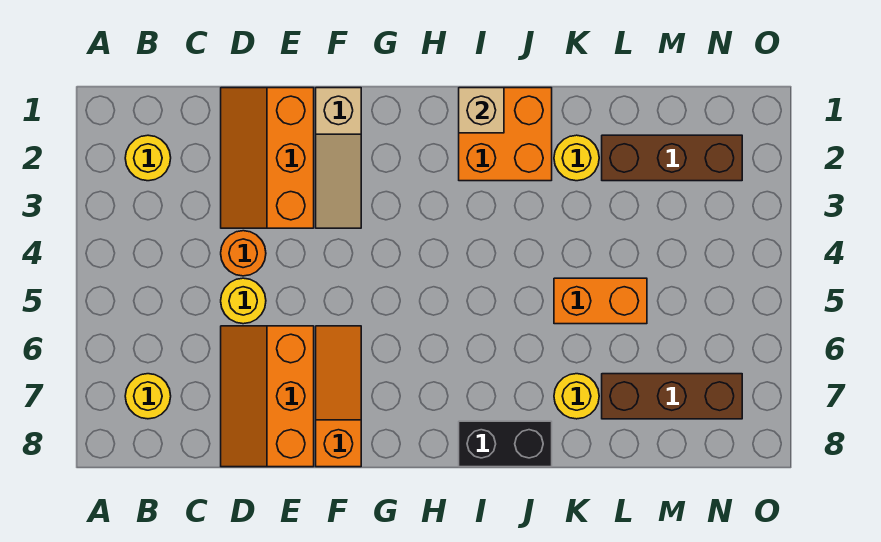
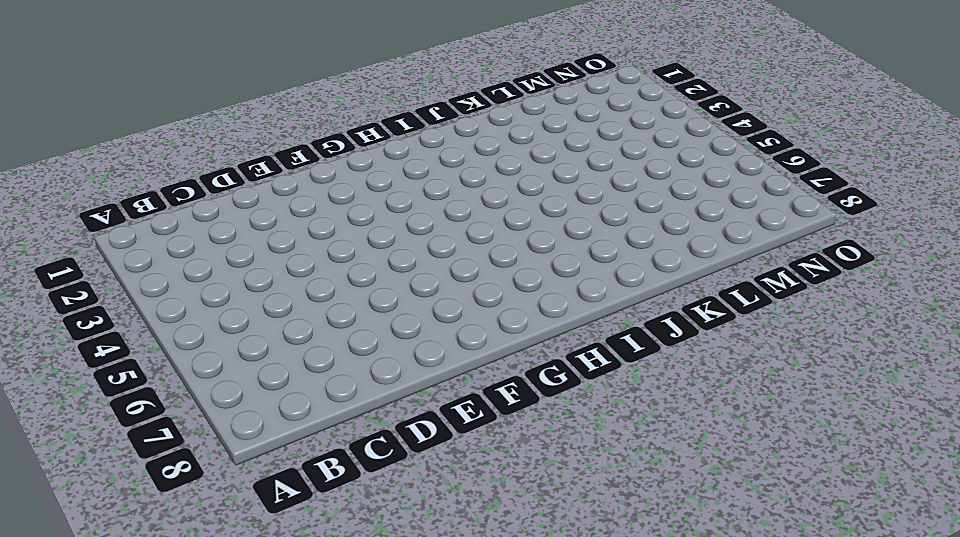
none -> yellow 1x1 round brick [125,135,171,181]
none -> yellow 1x1 round brick [125,374,171,419]
none -> orange 2x3 slope [221,88,314,228]

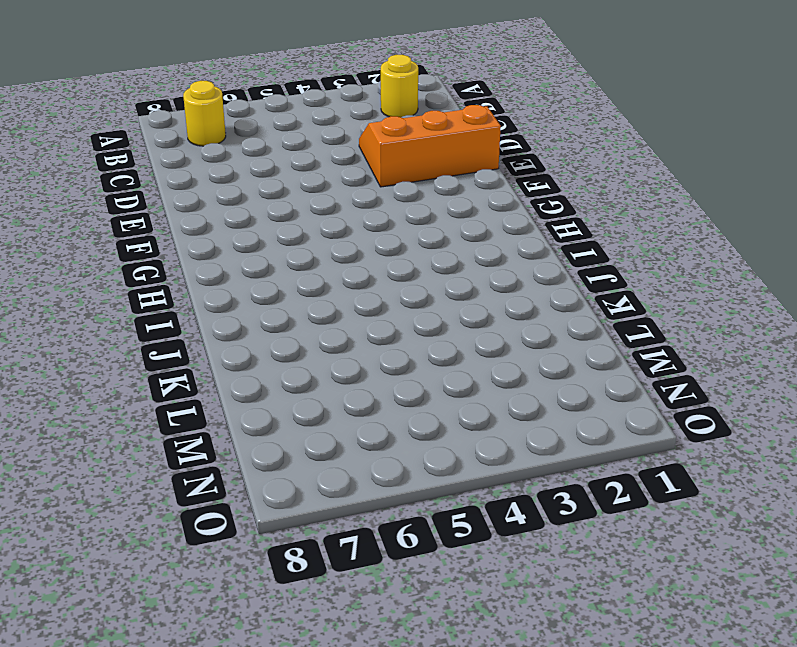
none -> orange 1x1 round brick [221,231,266,276]
none -> yellow 1x1 round brick [221,278,266,324]
none -> orange 2x3 slope [221,326,314,467]

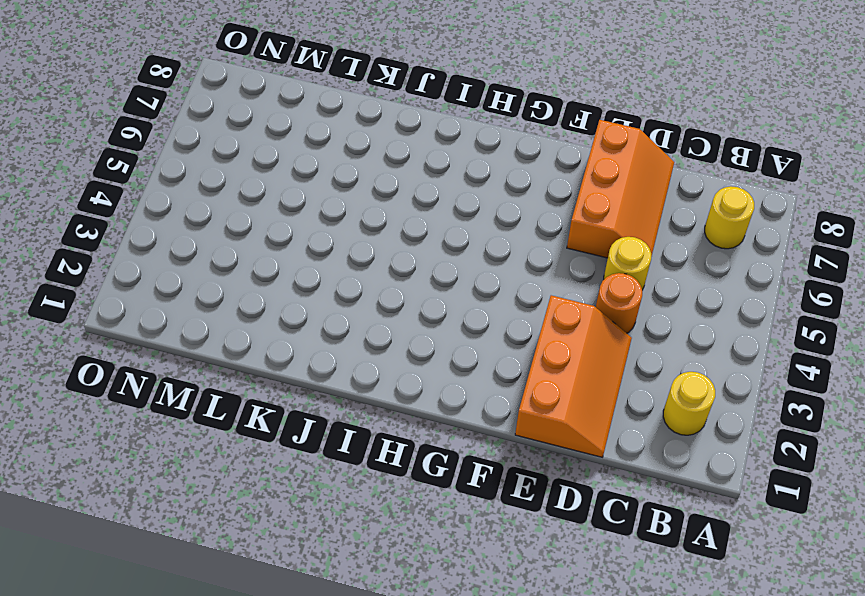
none -> tan 1x3 slope [316,88,361,228]
none -> orange 1x3 slope [316,326,361,467]
none -> orange 2x2 brick [459,88,552,181]

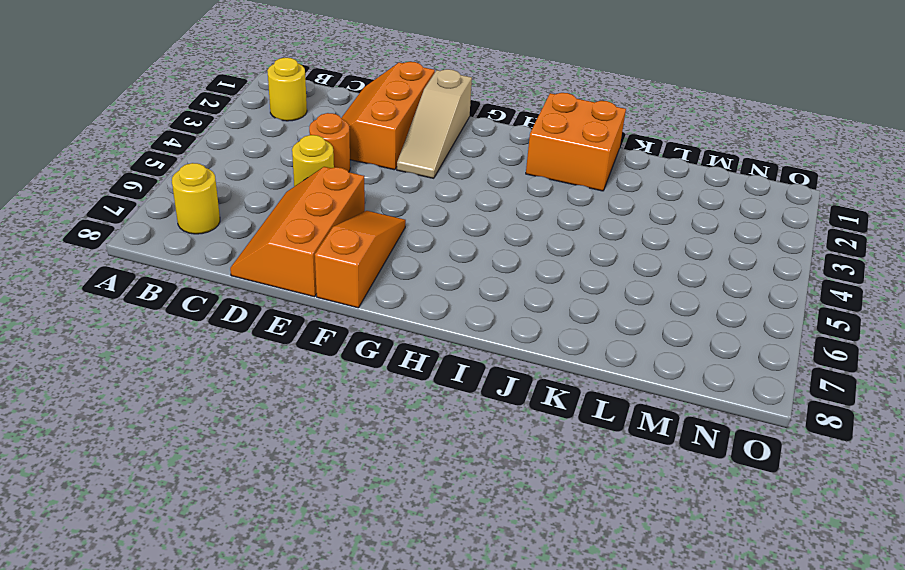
none -> black 1x2 brick [459,421,552,467]
none -> yellow 1x1 round brick [554,135,599,181]
none -> orange 1x2 brick [554,278,647,324]

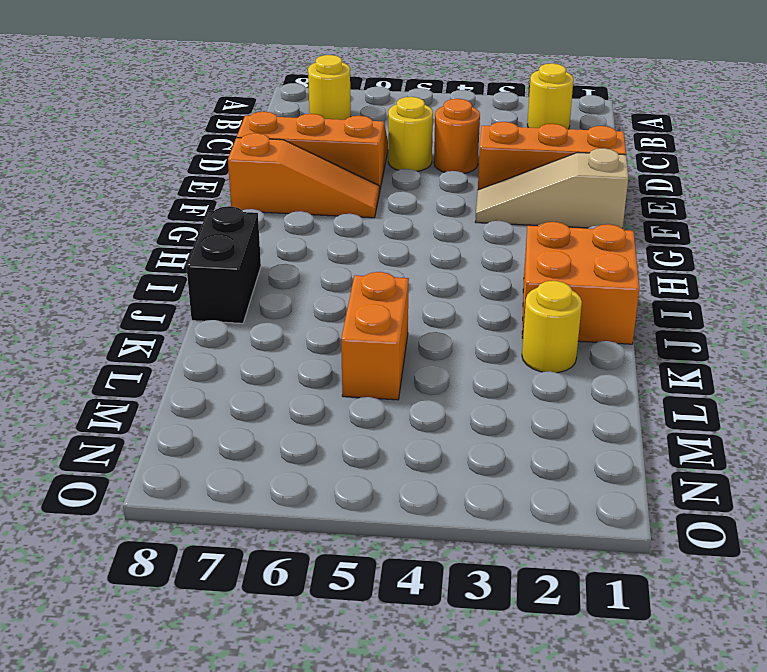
none -> yellow 1x1 round brick [554,374,599,419]
none -> brown 1x3 brick [602,135,742,181]
none -> brown 1x3 brick [602,374,742,419]

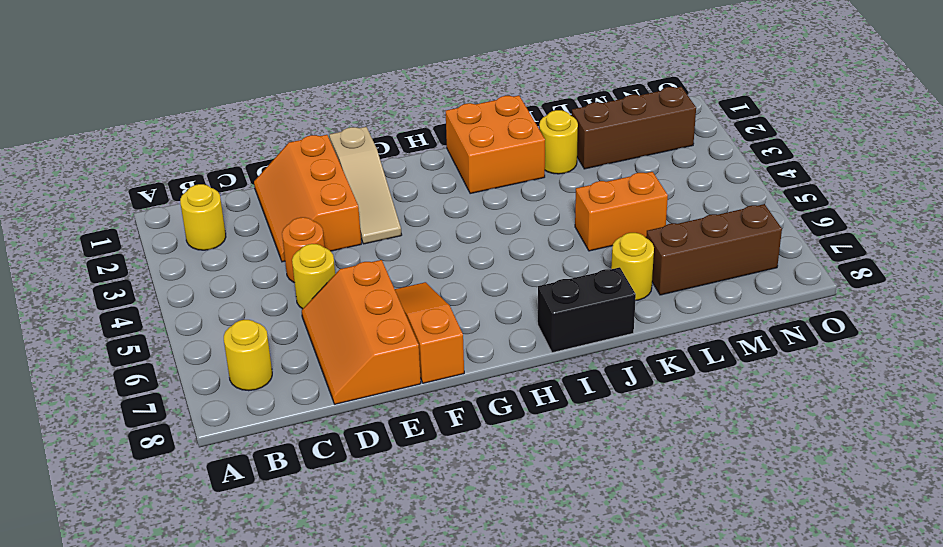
none -> tan 1x1 brick [459,88,504,133]

